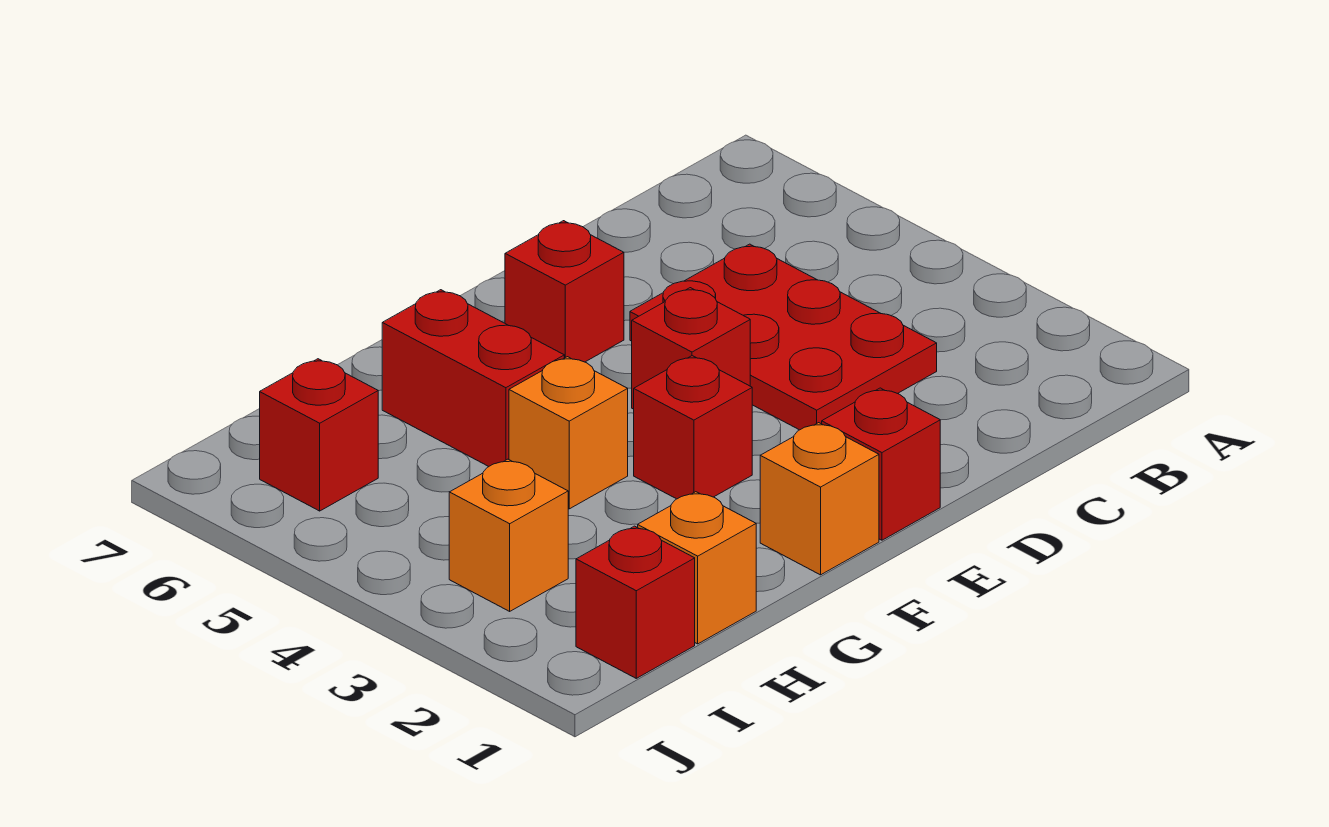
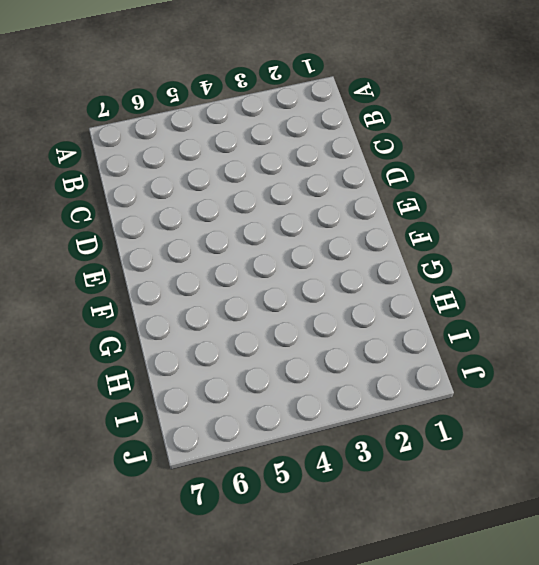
none -> red 2x3 plate [630,244,937,430]
none -> red 1x1 brick [822,388,940,540]
none -> red 1x1 brick [632,288,750,409]

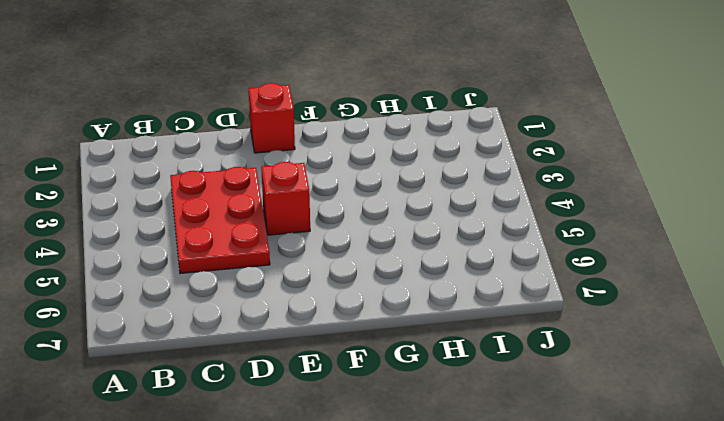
none -> red 1x1 brick [505,221,624,362]
none -> orange 1x1 brick [760,423,879,575]
none -> red 1x1 brick [634,356,752,499]

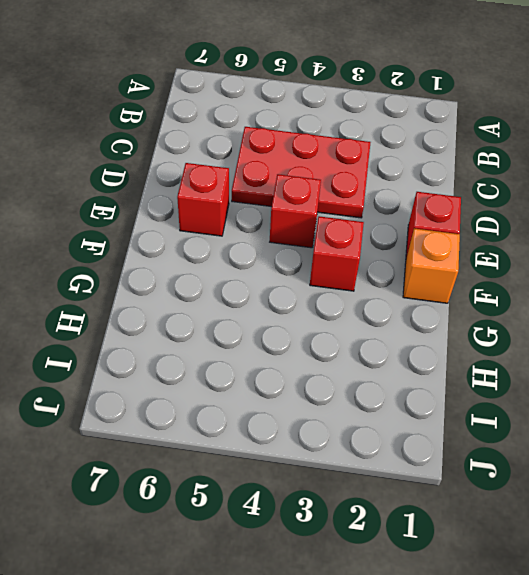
none -> orange 1x1 brick [509,357,628,509]
none -> red 1x2 brick [382,290,564,466]
none -> orange 1x1 brick [638,492,756,644]

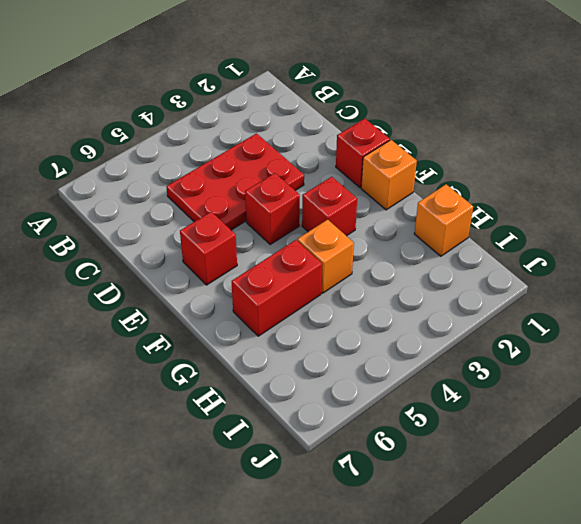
none -> red 1x1 brick [576,526,695,678]
none -> orange 1x1 brick [449,459,568,611]
none -> red 1x1 brick [260,359,378,511]

